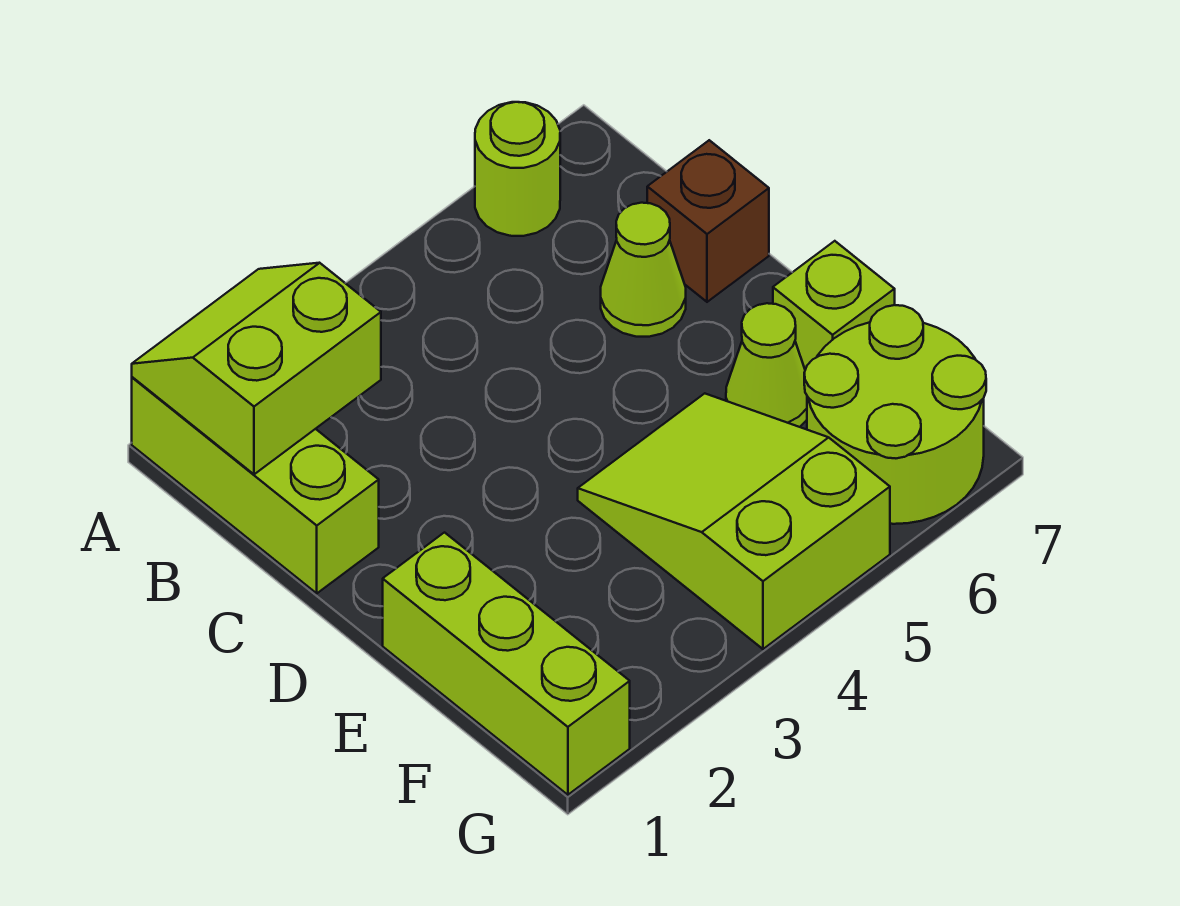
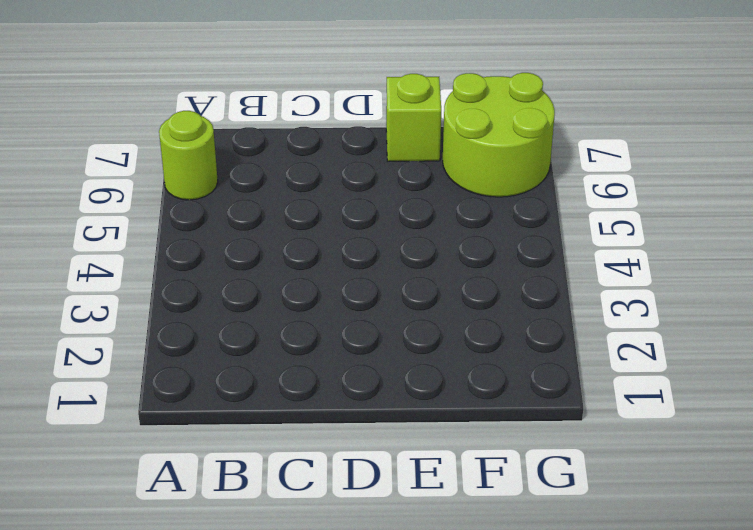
none -> lime 1x3 brick [132,377,379,593]
none -> lime 1x1 cone [601,203,686,337]

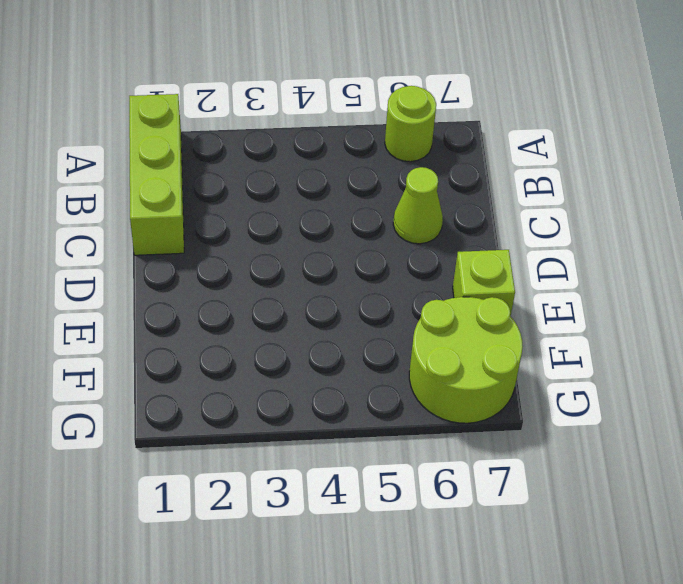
none -> brown 1x1 brick [647,140,769,302]
none -> lime 1x3 brick [383,533,630,795]

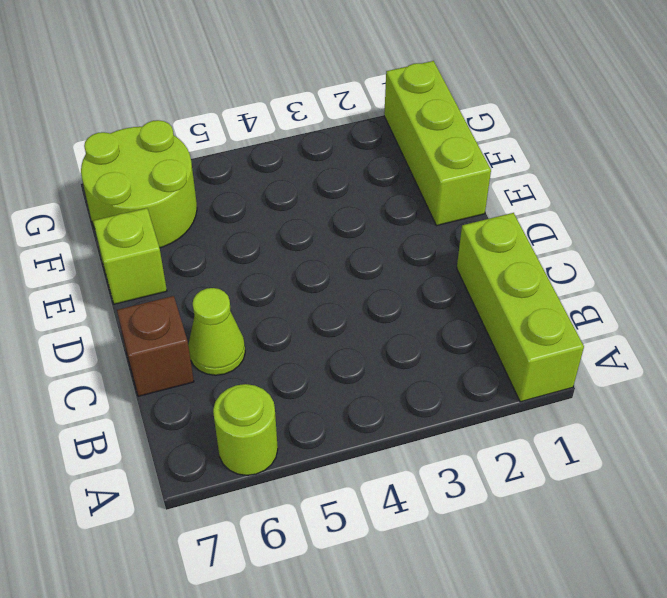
none -> lime 2x3 slope [578,393,890,649]
none -> lime 1x1 cone [726,303,807,427]

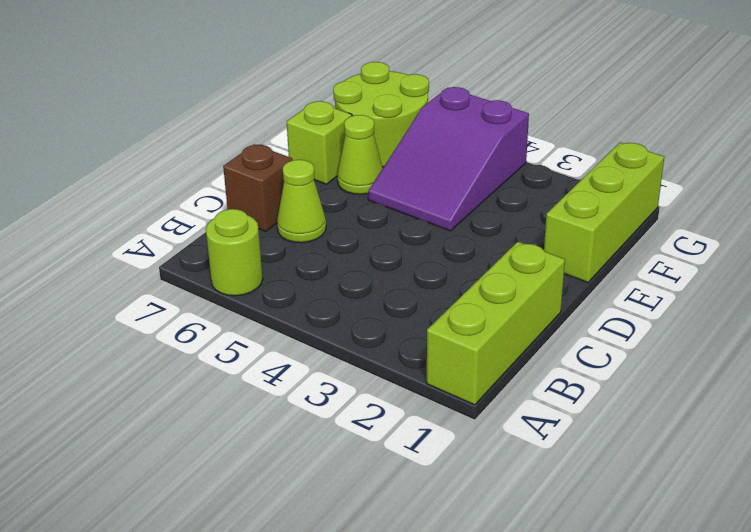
purple 2x3 slope [368,87,529,231] -> lime 2x3 slope [578,393,890,649]
none -> lime 2x2 slope [132,263,381,474]

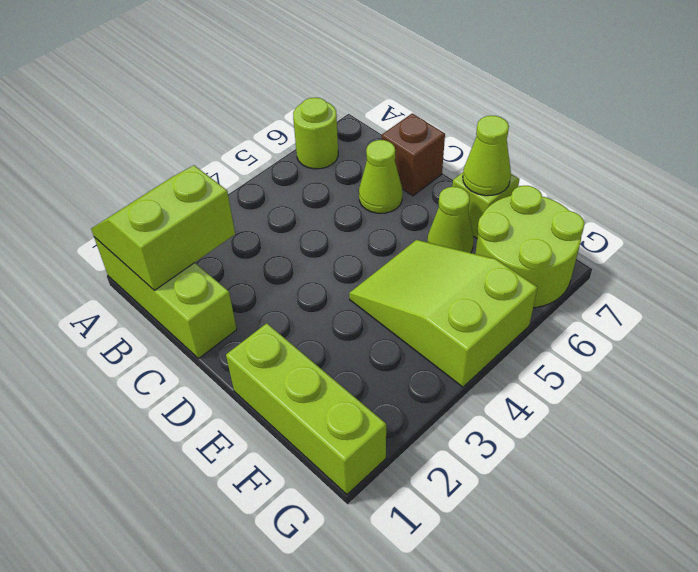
lime 1x1 cone [463,116,511,196] -> none

